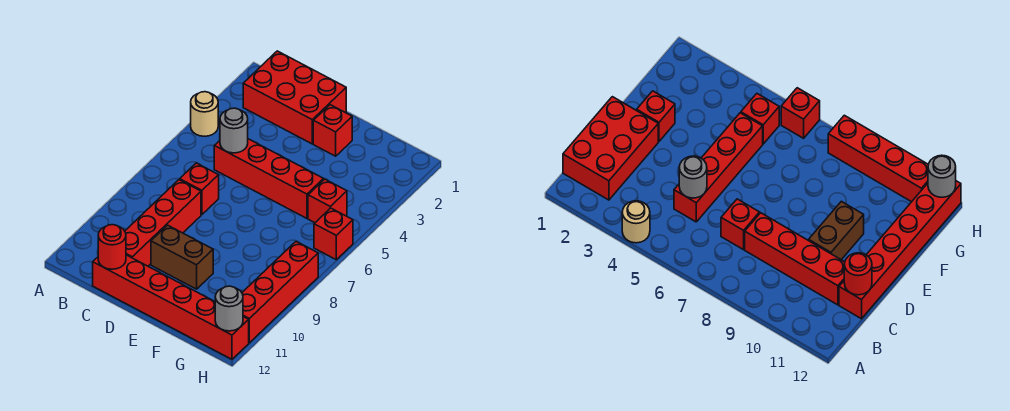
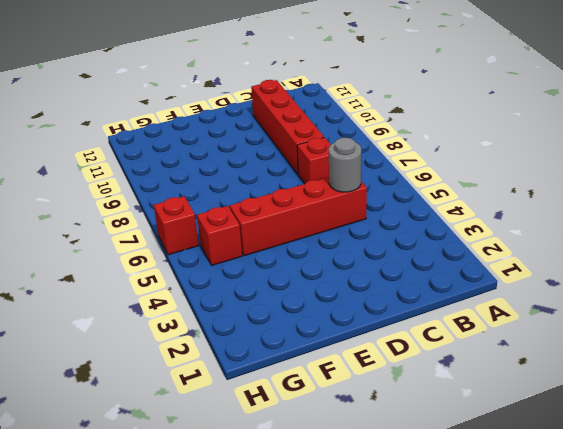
none -> tan 1x1 round brick [191,92,218,136]
none -> red 2x3 brick [243,51,346,144]
none -> red 1x6 brick [93,255,249,359]

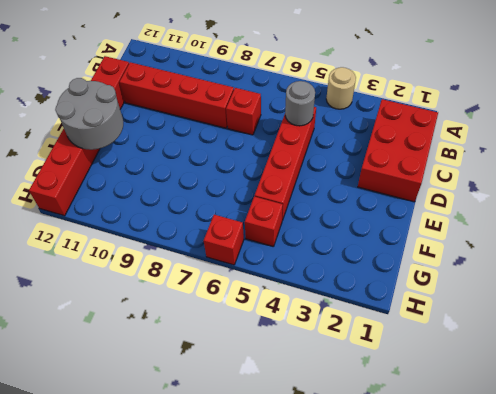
grey 2x2 round brick [55,78,123,150] -> none
none -> brown 1x2 brick [151,225,213,289]
none -> red 1x1 brick [313,105,352,156]
none -> red 1x4 brick [242,242,318,343]

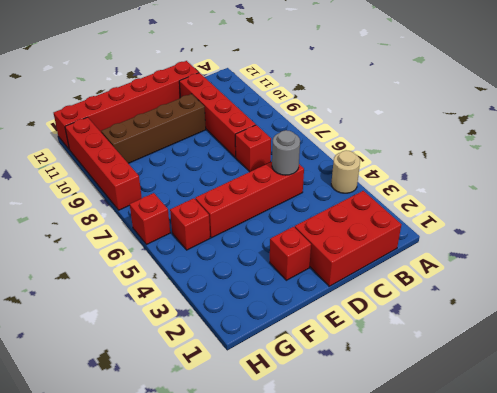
brown 1x4 brick [101,94,206,163] -> brown 1x2 brick [151,225,213,289]
none -> red 1x1 round brick [98,225,126,269]
none -> grey 1x1 round brick [215,286,243,331]

